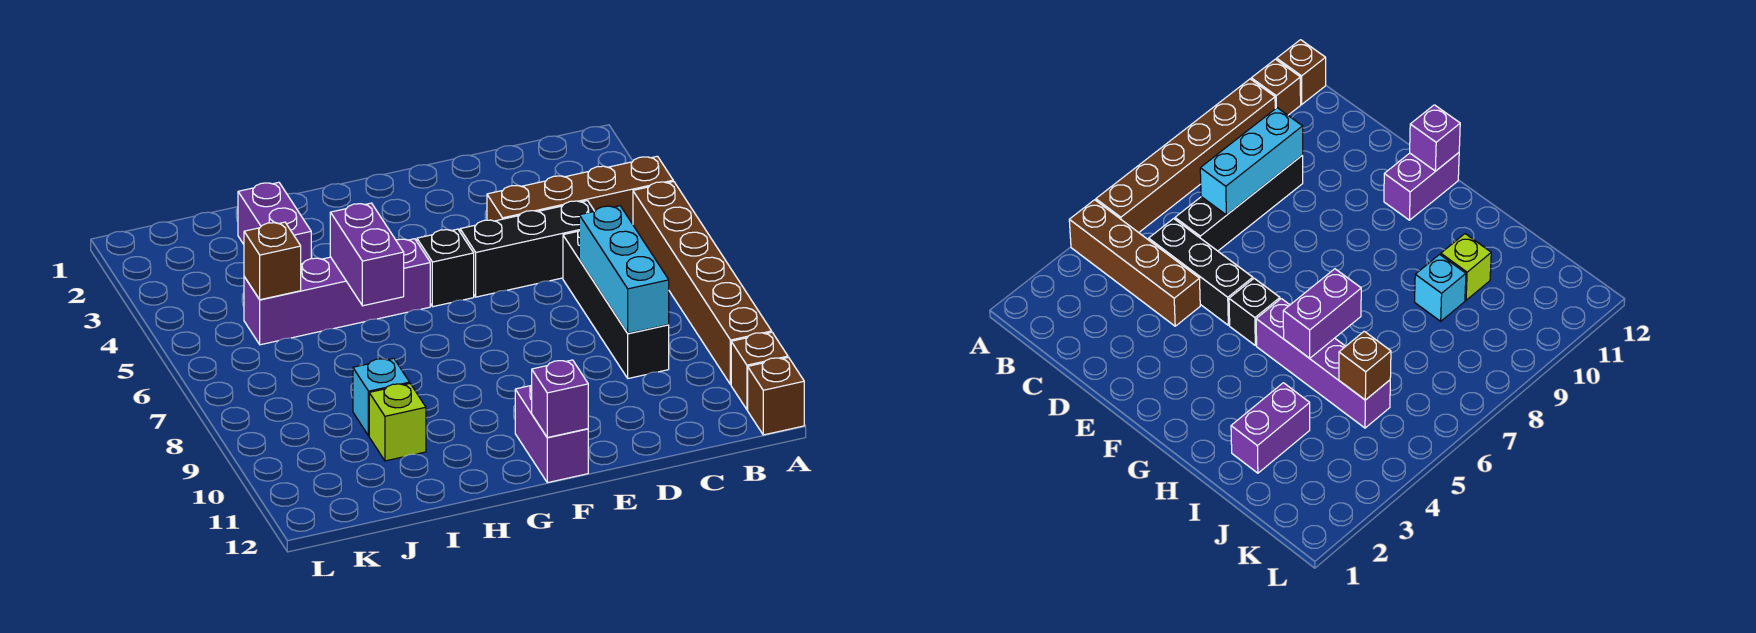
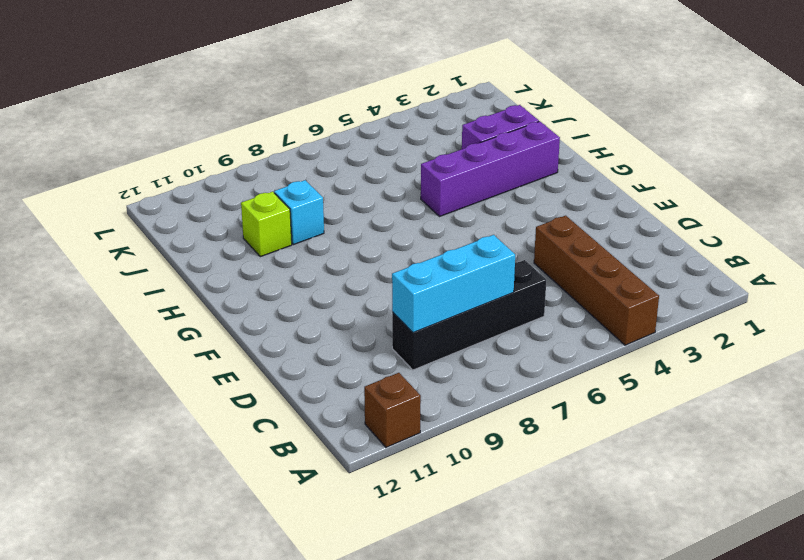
purple 1x4 brick [421,121,560,217] -> purple 1x4 brick turned to [244,239,430,345]
none -> brown 1x6 brick [633,181,772,385]
none -> brown 1x1 brick [748,357,804,435]
none -> black 1x3 brick [460,201,594,297]

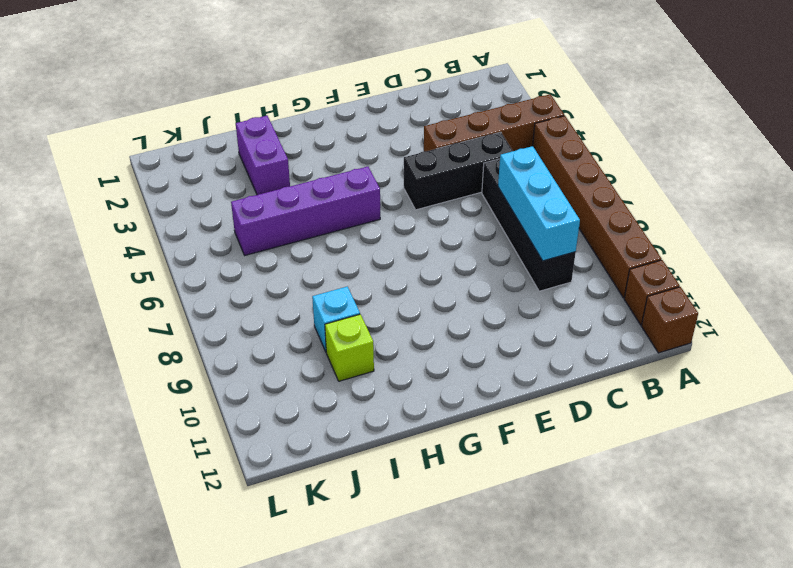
none -> black 1x1 brick [417,229,474,307]
none -> purple 1x2 brick [515,385,588,483]
none -> purple 1x1 brick [532,360,588,437]

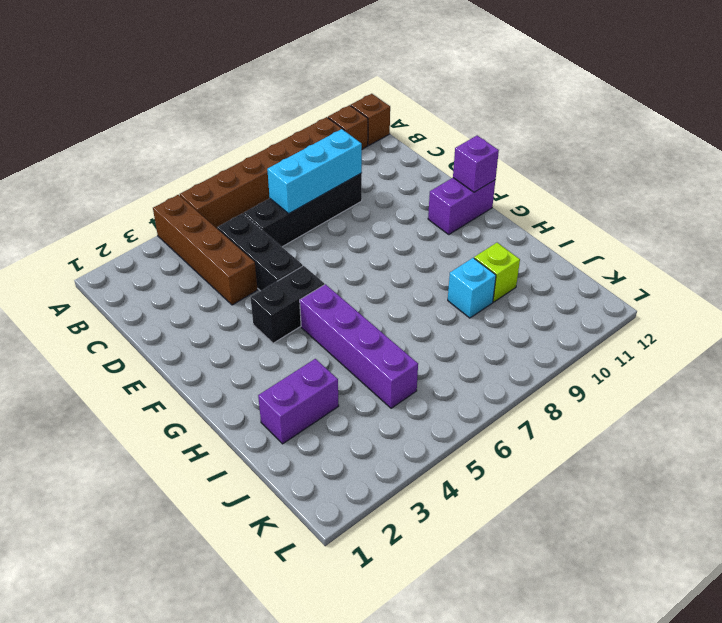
black 1x2 brick [250,266,324,343] -> black 1x1 brick [417,229,474,307]
none -> purple 1x2 brick [330,203,404,306]
none -> brown 1x1 brick [244,222,301,300]

